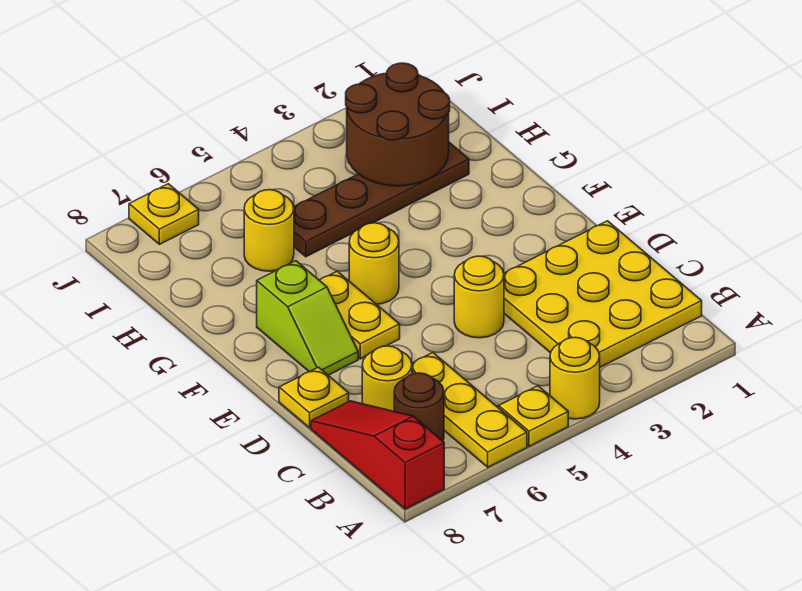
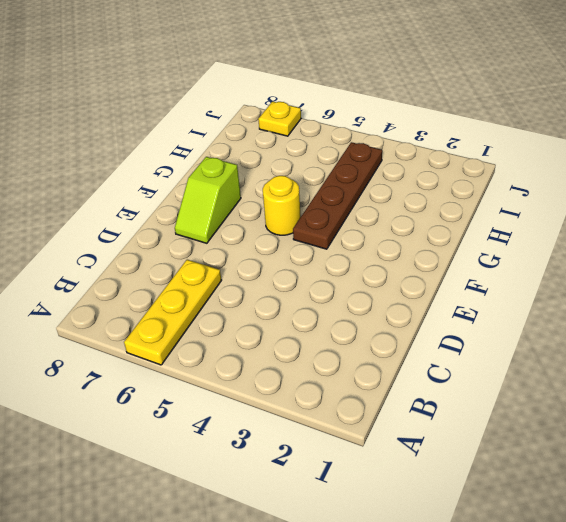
brown 1x4 plate [293,142,382,249] -> brown 1x4 plate turned to [294,142,469,257]
none -> yellow 1x1 round brick [550,337,600,419]
none -> yellow 1x1 plate [499,386,568,446]
none -> red 1x3 slope [311,401,444,509]

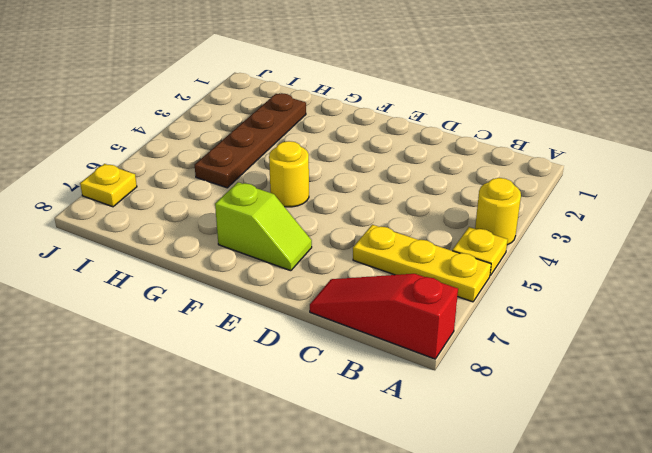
none -> yellow 3x3 plate [504,221,702,367]
none -> brown 1x1 round brick [394,373,444,441]
none -> yellow 1x1 round brick [362,346,412,411]

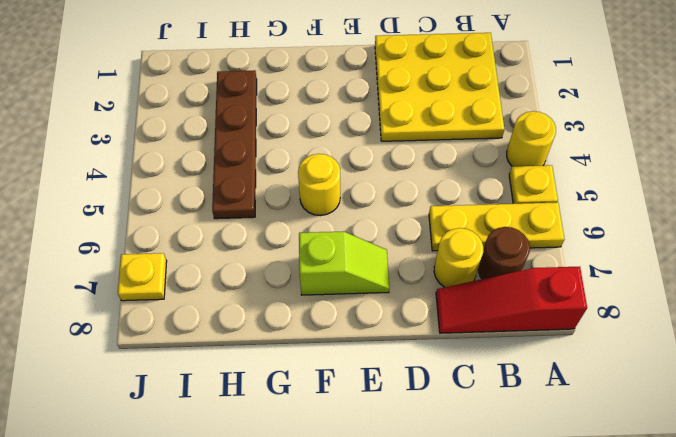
none -> yellow 1x1 round brick [454,256,504,338]
none -> yellow 1x1 plate [279,367,349,428]
none -> yellow 1x2 plate [320,271,400,359]

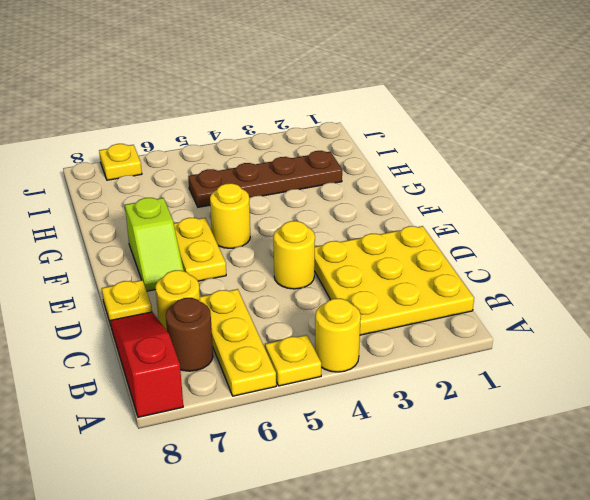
none -> yellow 1x1 round brick [244,190,294,271]
none -> brown 2x2 round brick [346,63,450,186]

